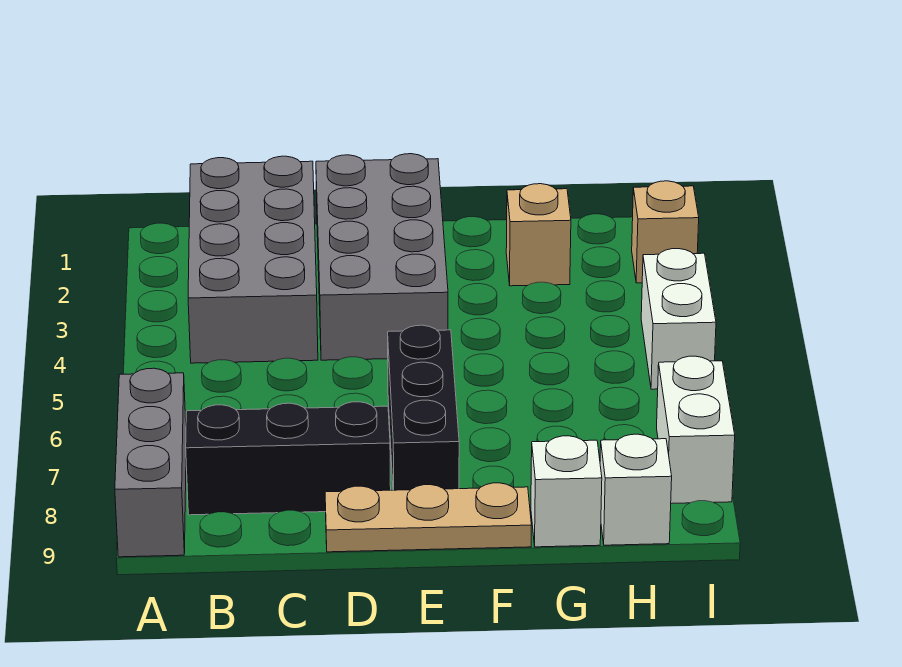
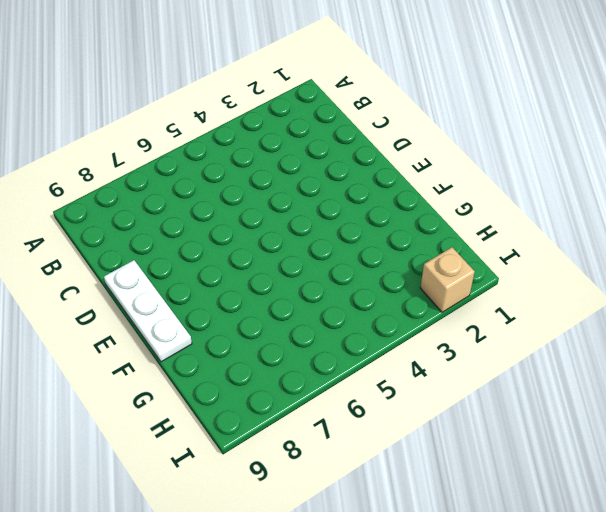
white 1x3 plate [104,260,192,362] -> tan 1x3 plate [325,483,531,552]
none -> grey 1x3 brick [115,368,186,557]
none -> grey 2x4 brick [188,156,318,363]
none -> black 1x3 brick [186,402,391,515]

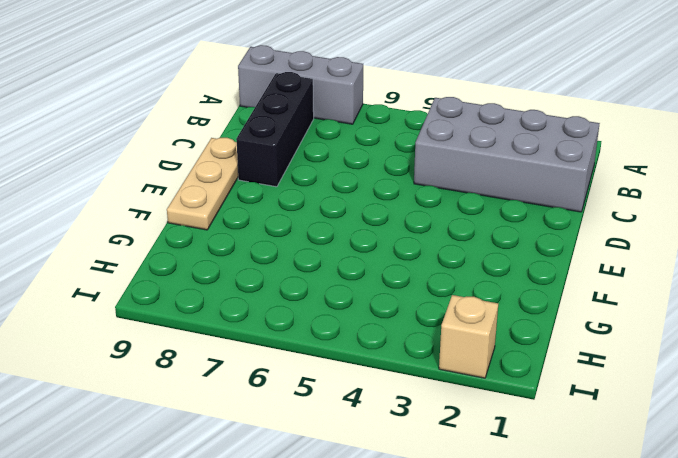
none -> grey 2x4 brick [316,154,448,360]
none -> black 1x3 brick [388,325,459,490]
none -> tan 1x1 brick [506,184,571,286]

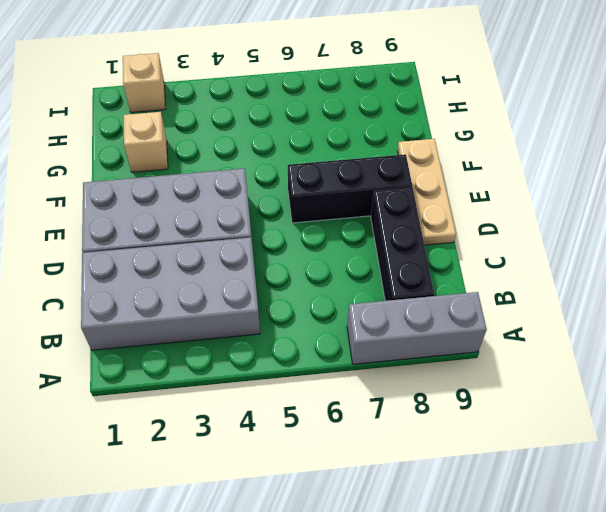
none -> white 1x1 brick [531,436,602,547]
none -> white 1x1 brick [600,434,672,545]
none -> white 1x2 brick [641,249,716,389]

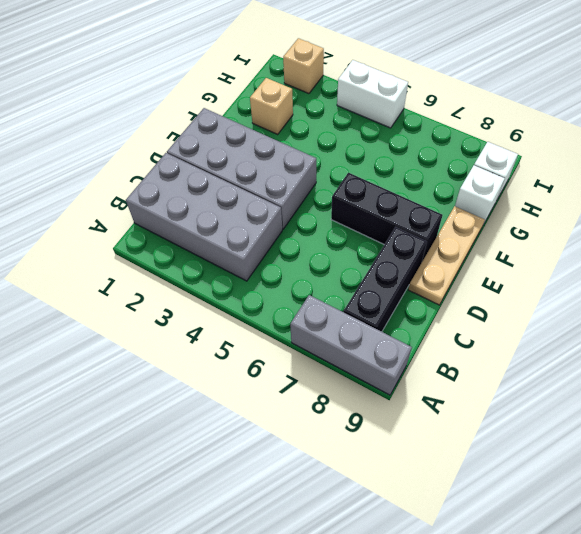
none -> white 1x2 brick [657,356,735,503]

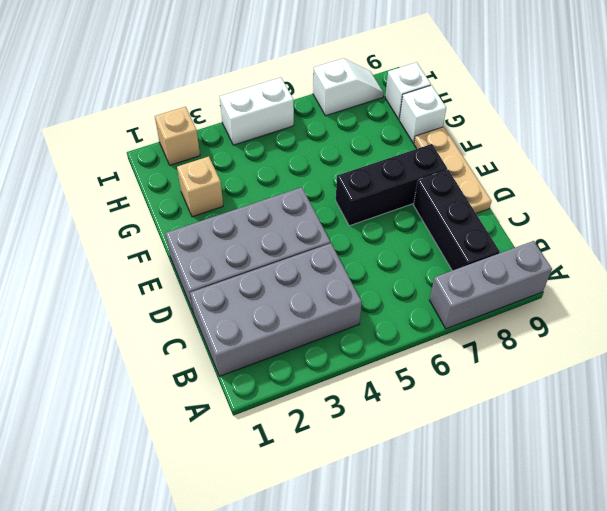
white 1x2 slope [313,58,384,116] -> white 1x2 brick [657,356,735,503]

